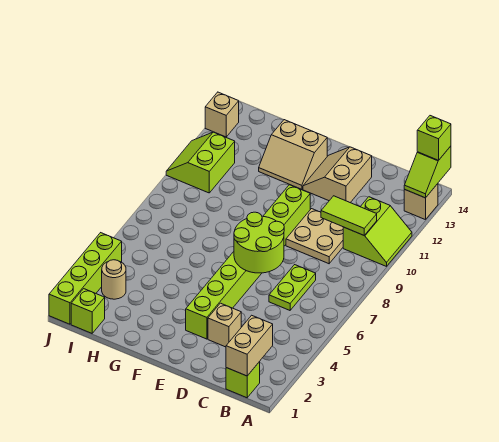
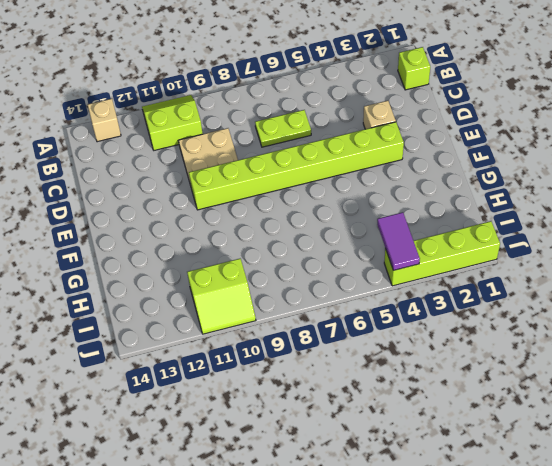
purple 1x2 tile [377,212,420,270] -> none
none -> tan 2x2 slope [303,147,372,203]
none -> tan 2x2 slope [259,120,327,190]
none -> lime 1x1 brick [71,289,105,333]

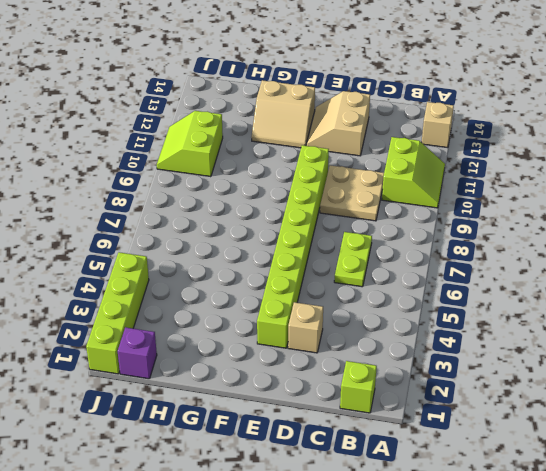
purple 1x1 brick [118,327,157,379] -> lime 1x1 brick [71,289,105,333]
none -> tan 1x1 round brick [102,260,126,299]
none -> tan 1x1 brick [205,92,239,137]
none -> lime 1x2 slope [404,146,451,198]

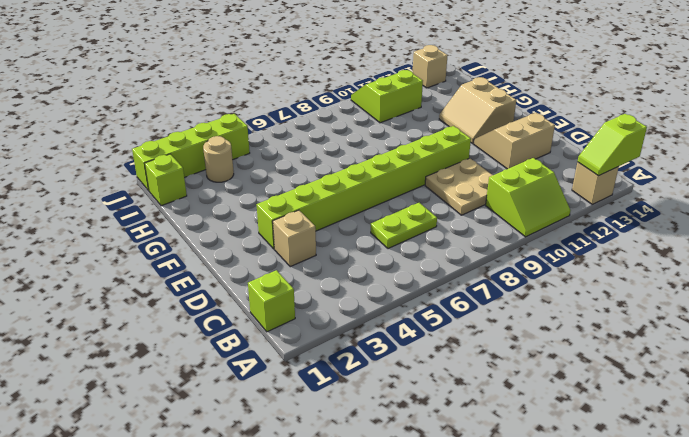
none -> tan 1x2 brick [226,315,273,376]
none -> lime 1x2 tile [321,196,377,235]
none -> lime 2x2 round brick [234,212,284,273]

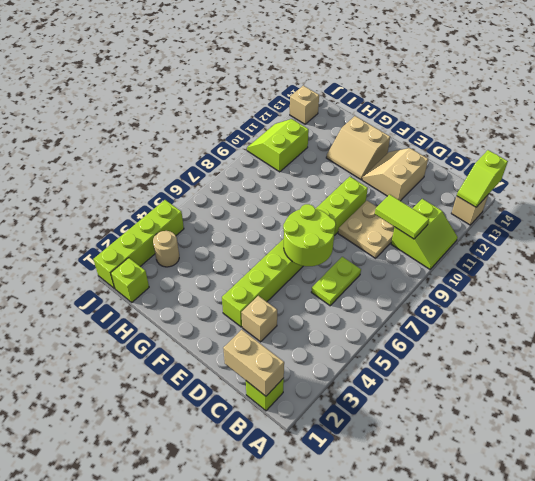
tan 1x2 brick [223,330,284,396] -> tan 1x2 brick turned to [226,315,273,376]
none -> lime 1x1 brick [417,116,451,160]

